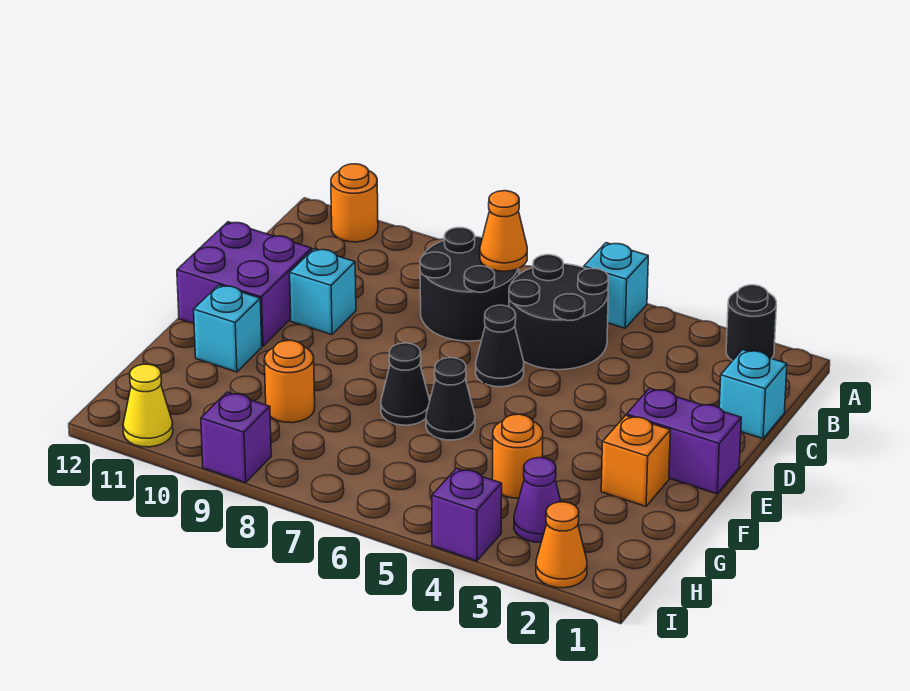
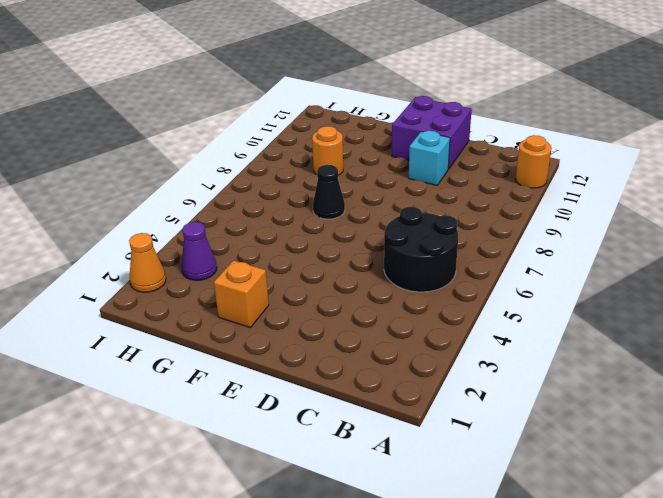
none -> black 1x1 round brick [726,285,776,361]
none -> cyan 1x1 brick [584,243,648,328]
none -> black 2x2 round brick [420,228,519,341]

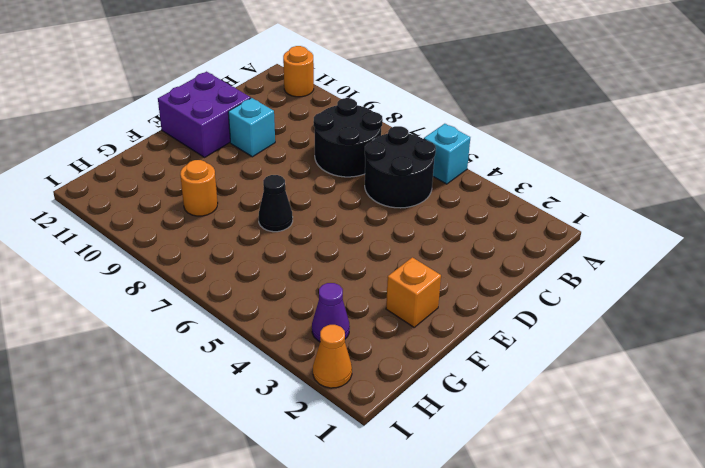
none -> black 1x1 round brick [726,285,776,361]
none -> cyan 1x1 brick [719,350,787,439]
none -> black 1x1 cone [476,305,524,387]

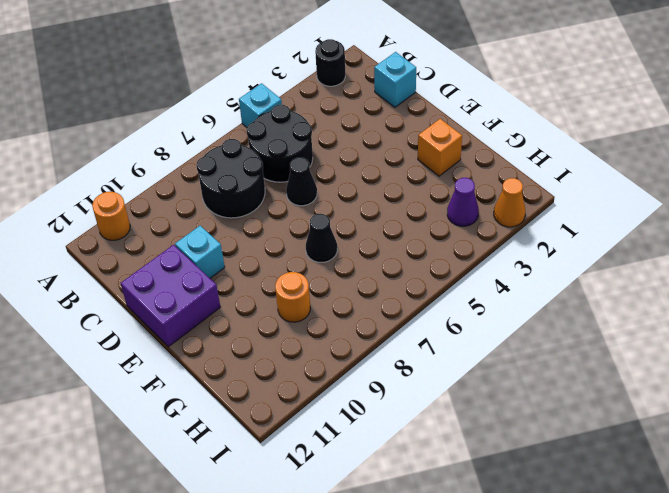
none -> purple 1x2 brick [627,388,741,494]
none -> black 1x1 cone [426,358,475,440]
none -> cyan 1x1 brick [194,285,262,372]

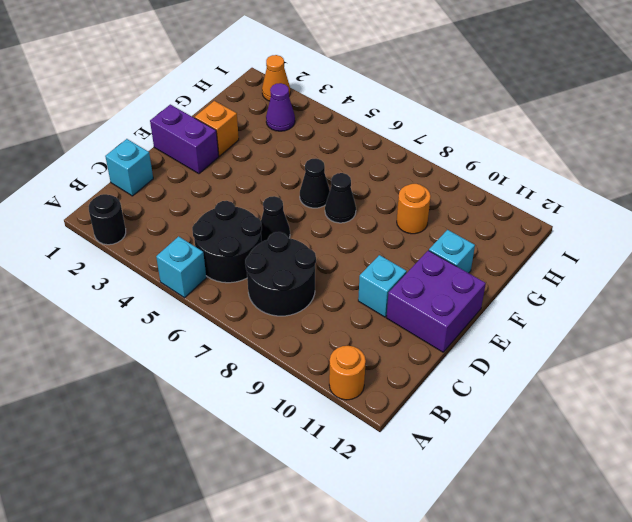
none -> orange 1x1 round brick [492,414,543,498]
none -> purple 1x1 brick [432,468,502,561]
none -> purple 1x1 brick [201,392,271,483]

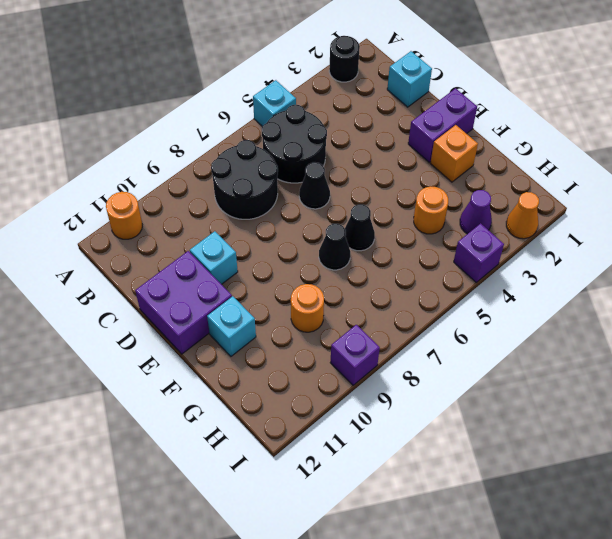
none -> yellow 1x1 cone [123,364,173,447]
none -> orange 1x1 cone [480,191,527,271]

